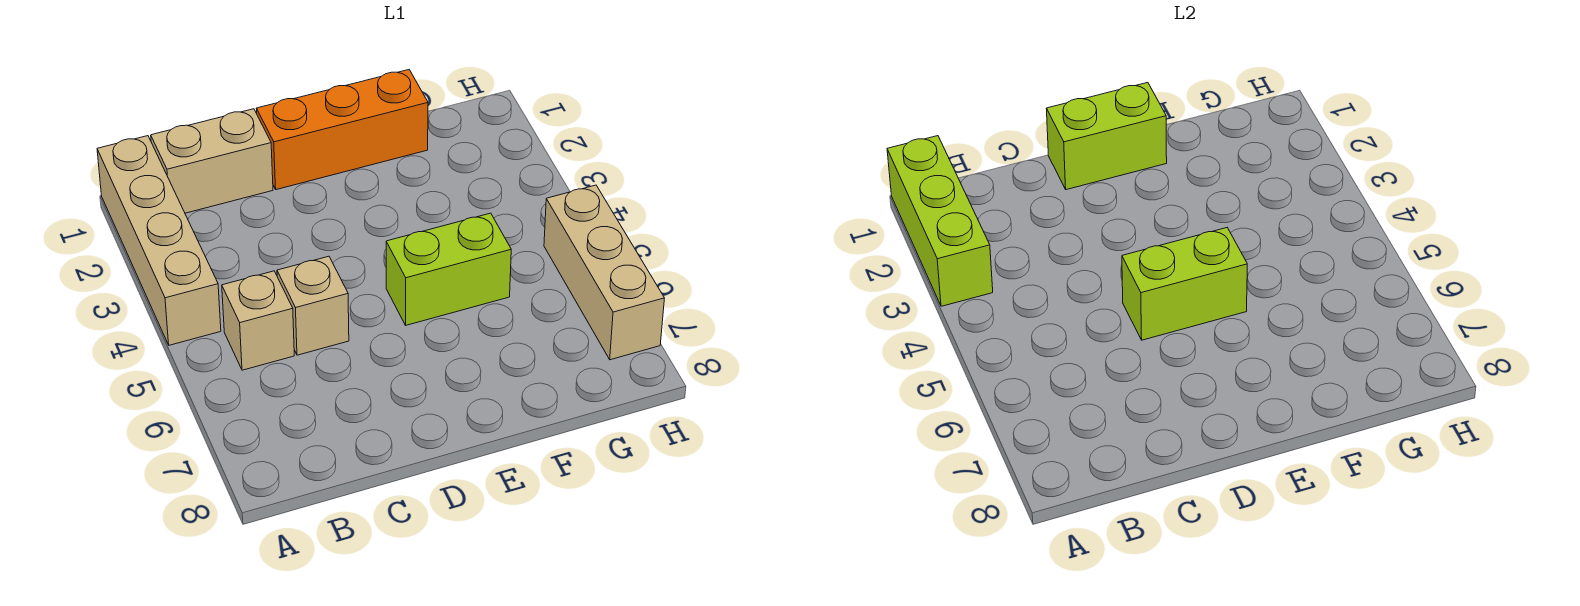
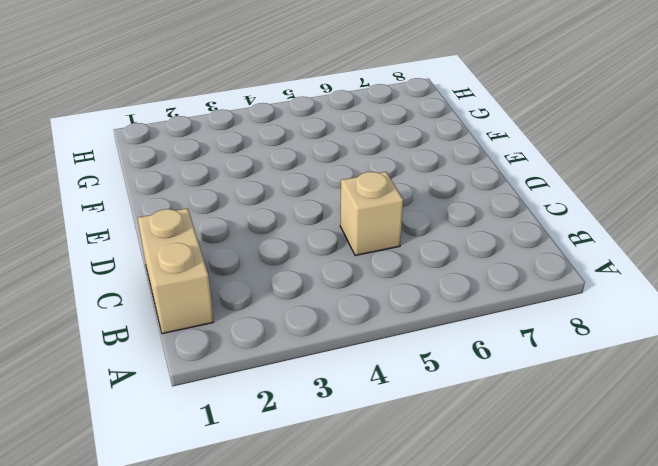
none -> tan 1x4 brick [97,136,221,345]
none -> tan 1x1 brick [222,271,294,370]

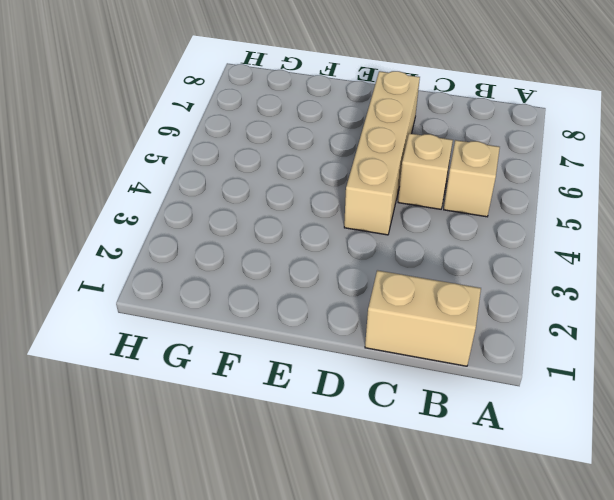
tan 1x4 brick [344,71,420,235] -> tan 1x4 brick moved to [97,136,221,345]
none -> orange 1x3 brick [256,70,428,190]
none -> lime 1x2 brick [386,213,511,325]

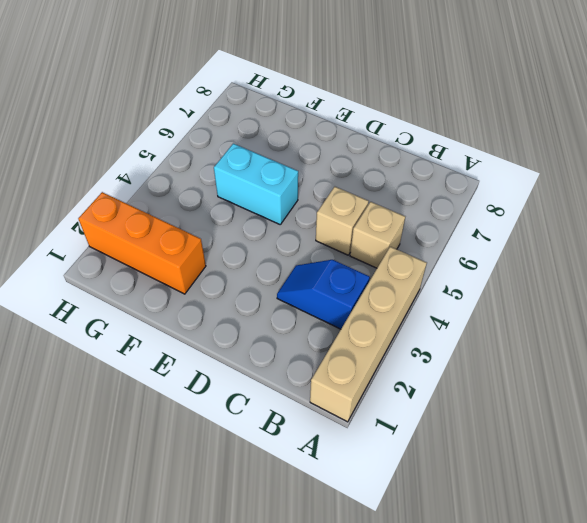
blue 1x2 slope [277,260,370,329] -> none
cyan 1x2 brick [214,144,298,224] -> lime 1x2 brick [386,213,511,325]
orange 1x3 brick [78,192,206,294] -> orange 1x3 brick moved to [256,70,428,190]
none -> tan 1x2 brick [151,109,273,213]
none -> tan 1x3 brick [544,185,664,360]

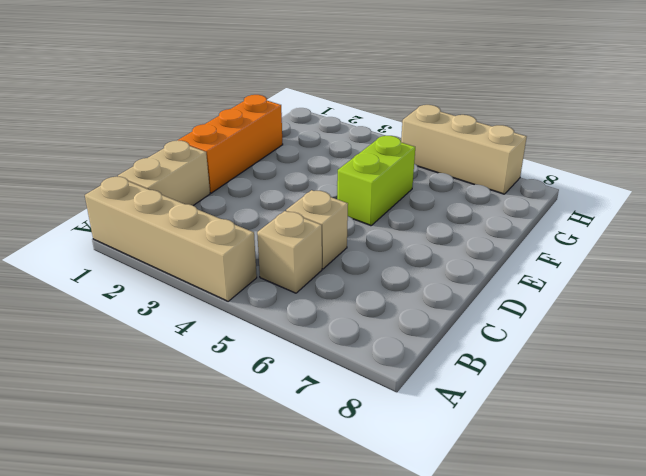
none -> lime 1x3 brick [887,136,993,306]
none -> lime 1x2 brick [1046,83,1167,190]

